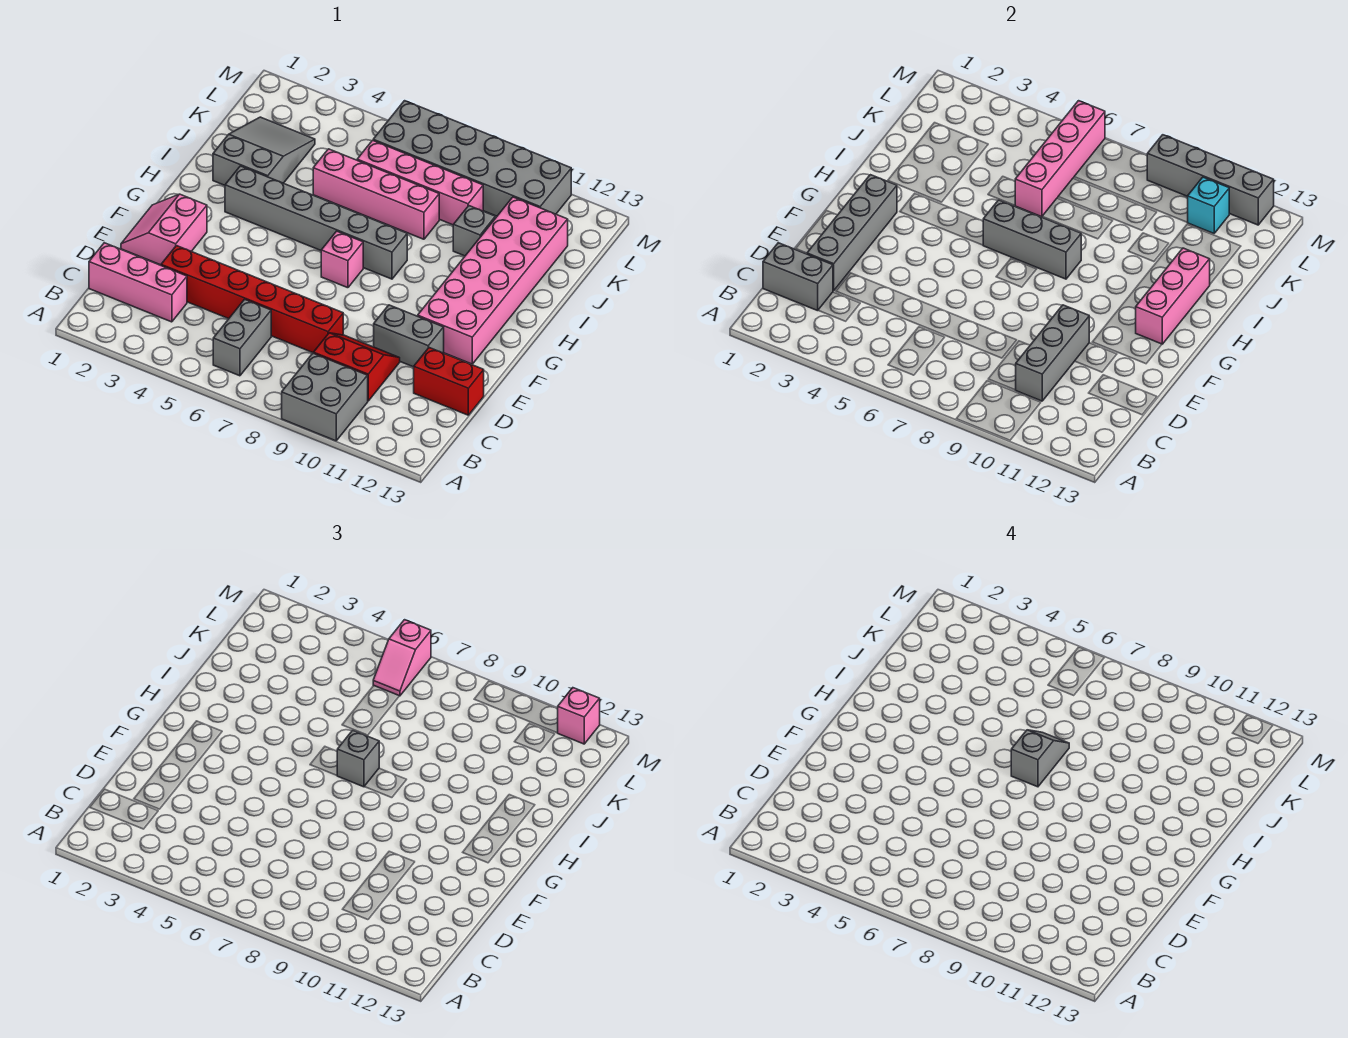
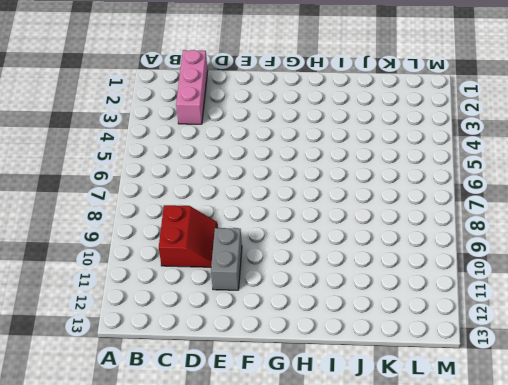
none -> grey 2x2 brick [282,353,368,441]
none -> grey 1x2 brick [213,299,271,376]
none -> red 1x6 brick [161,246,343,353]

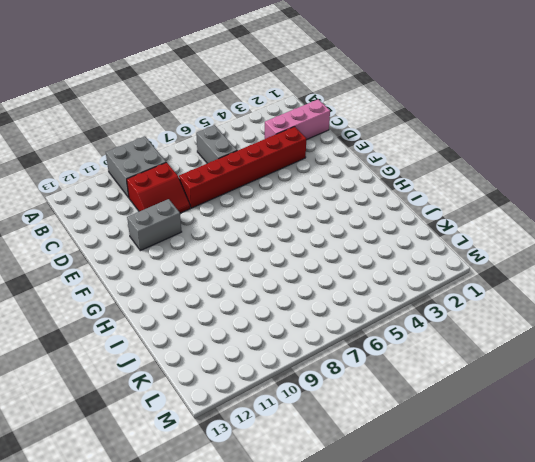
none -> red 1x2 brick [414,348,484,415]
none -> pink 2x2 slope [121,194,207,265]
none -> pink 2x6 brick [418,197,568,364]

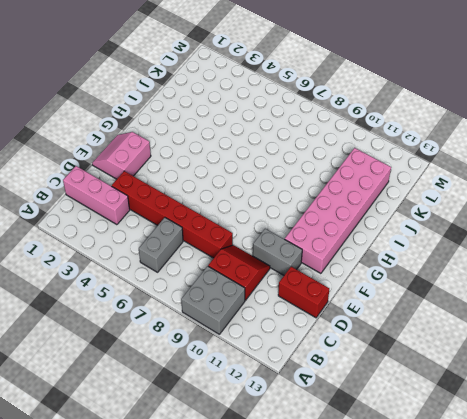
none -> pink 1x1 brick [321,231,363,288]
none -> grey 1x6 brick [225,166,407,279]
none -> grey 2x3 slope [213,117,315,185]

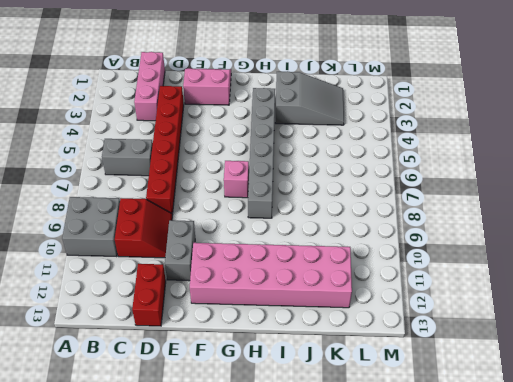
none -> pink 1x4 brick [313,149,439,239]
none -> grey 1x1 brick [453,206,495,256]
none -> pink 1x4 brick [357,140,483,225]

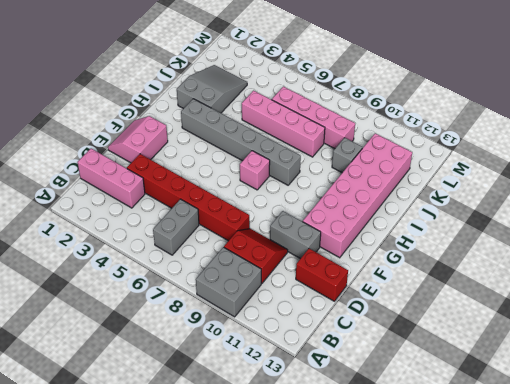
none -> grey 2x6 brick [373,101,571,216]
none -> grey 1x2 brick [763,243,833,311]
none -> grey 1x3 brick [1016,305,1089,401]

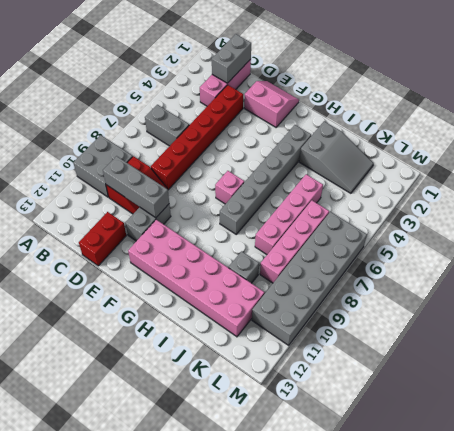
none -> grey 1x4 brick [807,175,897,291]
none -> pink 1x3 brick [1136,248,1210,344]
none -> grey 1x3 brick [983,200,1081,279]

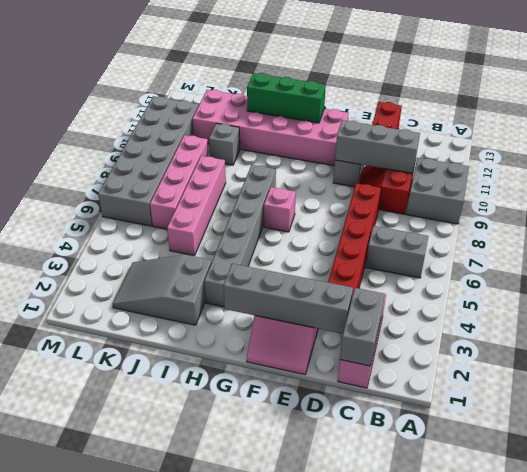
green 1x3 brick [247,73,326,123] -> pink 1x3 brick [1136,248,1210,344]
none -> grey 1x3 brick [983,200,1081,279]
none -> pink 1x4 brick [1015,101,1105,217]
none -> cyan 1x1 brick [1187,177,1229,233]

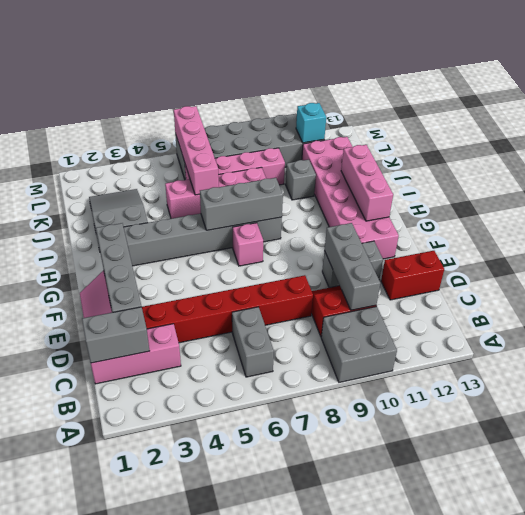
none -> grey 1x4 brick [1147,135,1274,225]
none -> grey 1x1 brick [337,730,379,787]
none -> pink 1x2 slope [373,620,431,696]

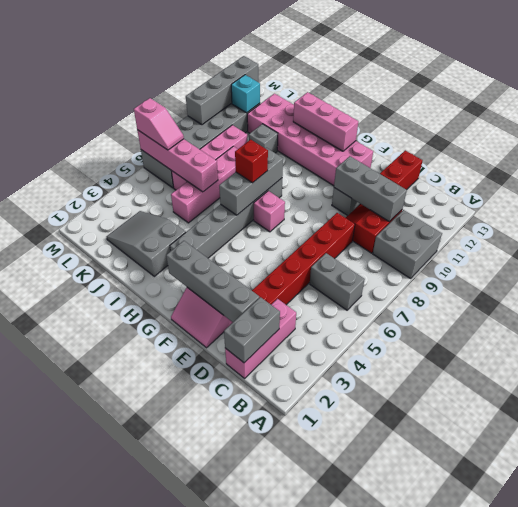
red 1x1 brick [235,139,268,183] -> grey 1x1 brick [337,730,379,787]
none -> pink 1x1 brick [558,688,600,744]
none -> grey 1x2 slope [1011,730,1069,787]

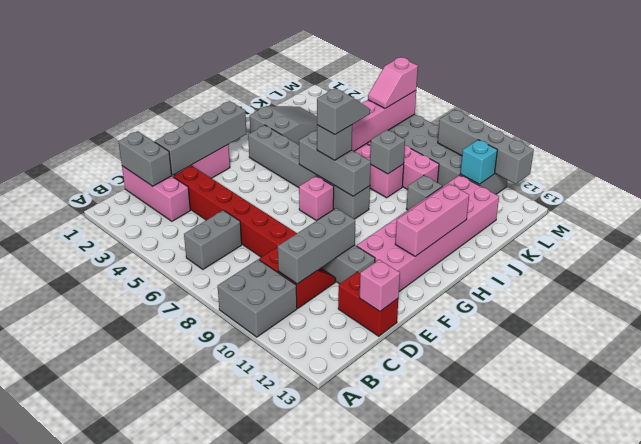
pink 1x1 brick [360,259,400,311] -> pink 1x1 brick moved to [558,688,600,744]
grey 1x1 brick [370,130,405,174] -> none

